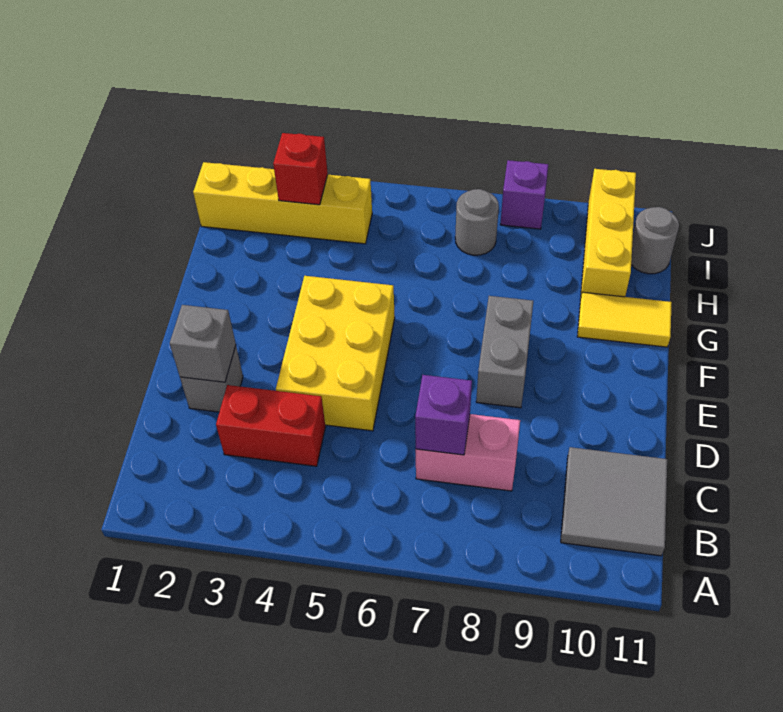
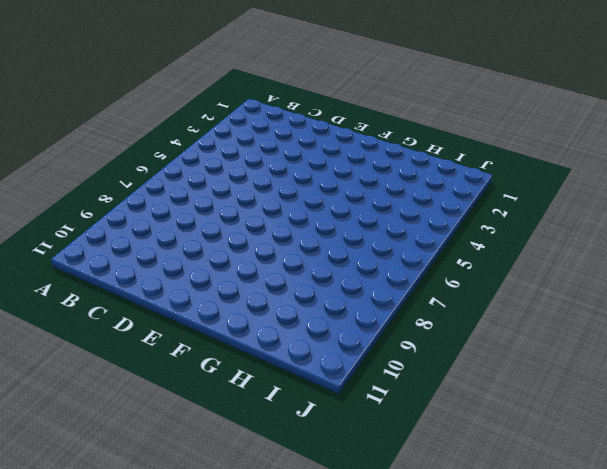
none -> grey 2x2 tile [561,447,667,556]
none -> red 1x2 brick [216,385,325,466]
none -> pink 1x2 brick [416,414,520,491]

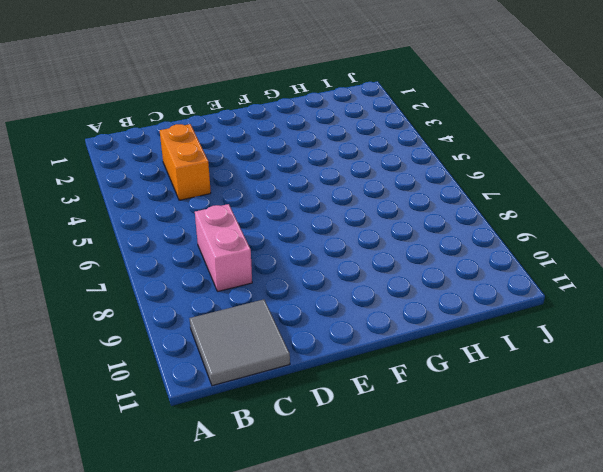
orange 1x2 brick [160,124,211,200] -> red 1x2 brick [216,385,325,466]
none -> grey 1x1 brick [180,346,243,412]
none -> yellow 2x3 brick [276,276,395,431]
none -> grey 1x2 brick [476,296,533,408]

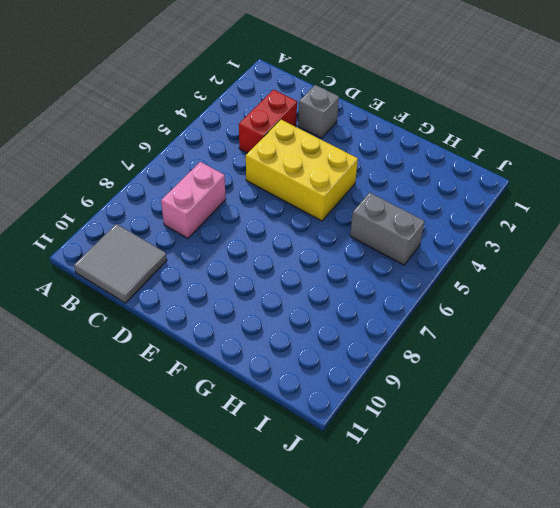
grey 1x2 brick [350,192,425,265] -> grey 1x2 brick moved to [476,296,533,408]
none -> yellow 1x2 tile [577,292,672,347]
none -> yellow 1x3 brick [580,169,636,300]
none -> yellow 1x4 brick [193,162,372,244]

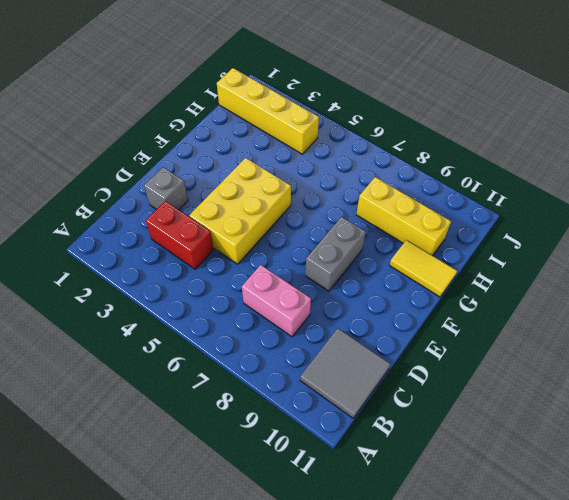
yellow 1x3 brick [356,177,451,256] -> yellow 1x3 brick turned to [580,169,636,300]
none -> grey 1x1 round brick [455,189,499,255]
none -> grey 1x1 round brick [631,207,679,274]
none -> purple 1x1 brick [500,160,548,229]

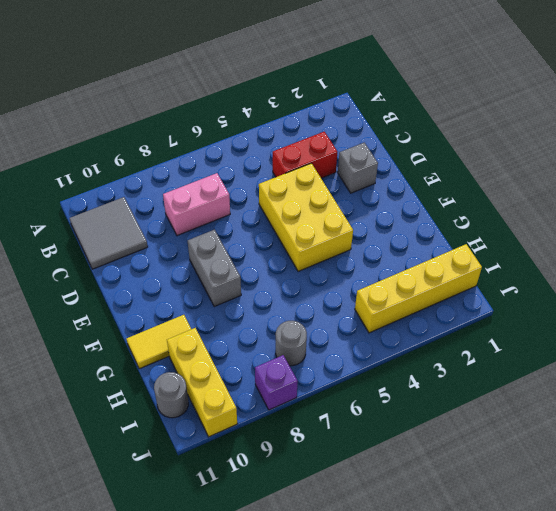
none -> purple 1x1 brick [415,375,472,455]
none -> grey 1x1 brick [170,305,236,382]
none -> red 1x1 brick [273,133,328,205]

